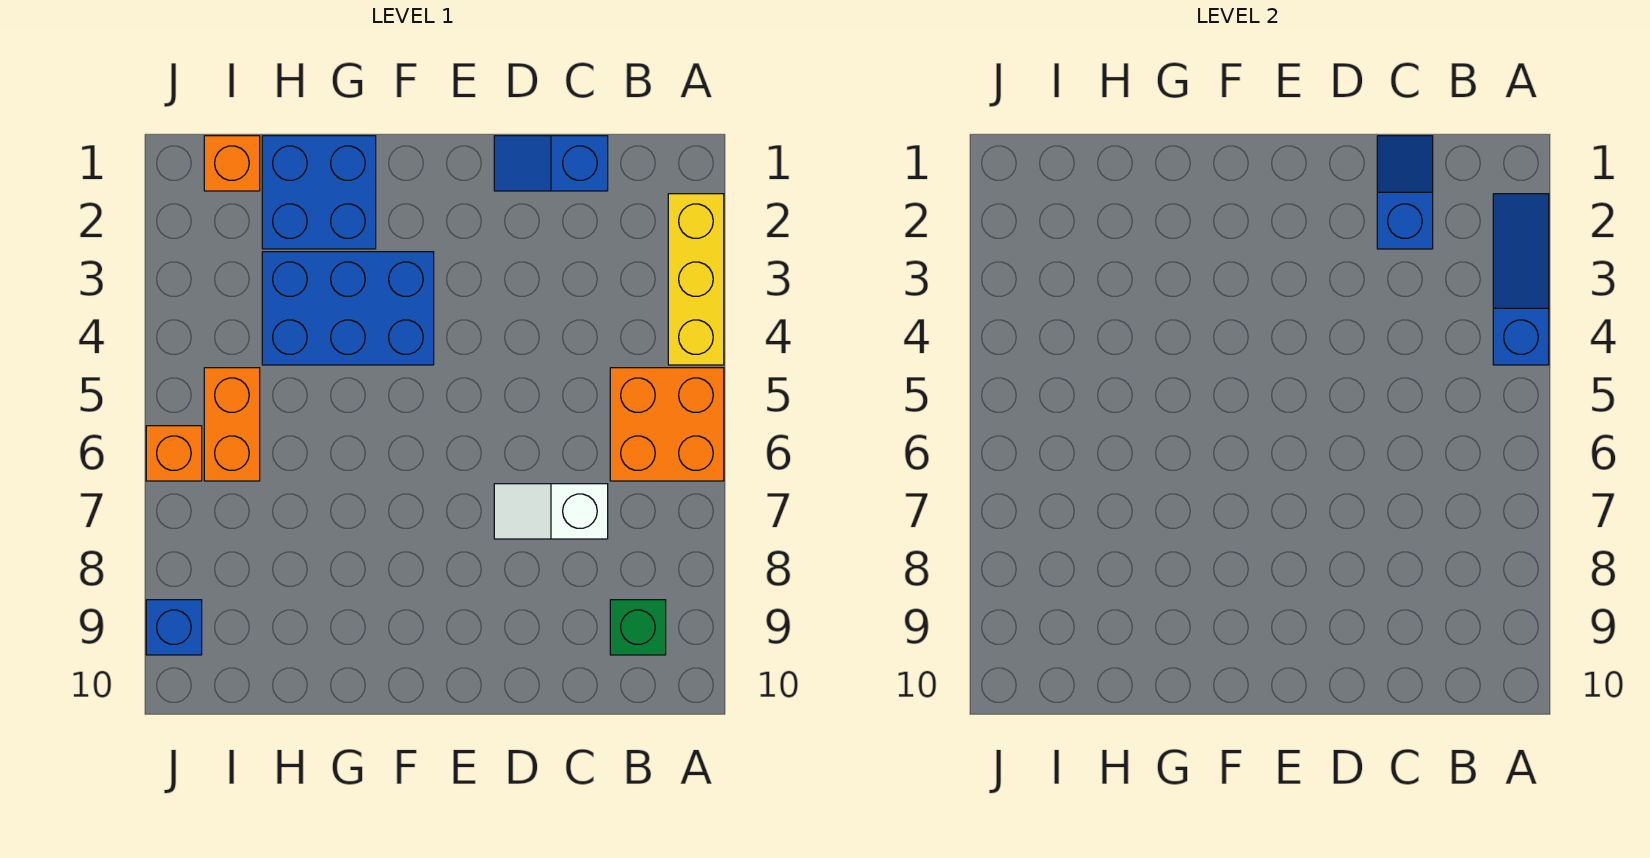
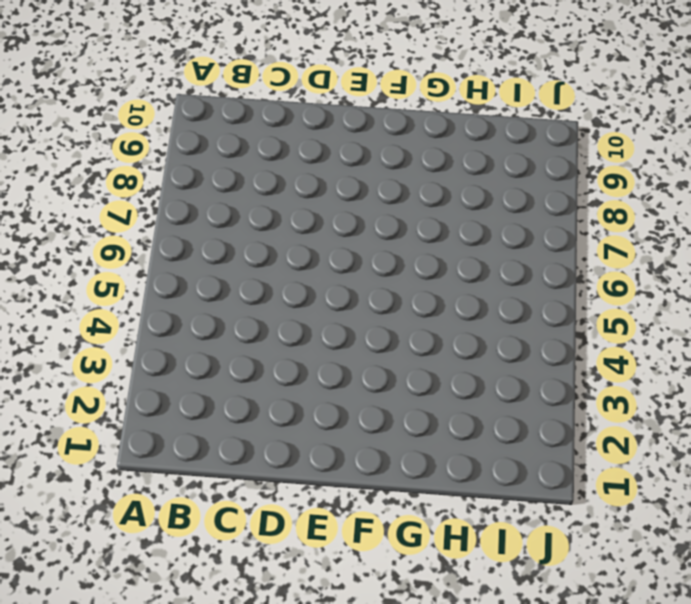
none -> yellow 1x3 brick [668,194,724,365]
none -> orange 2x2 brick [610,368,724,481]
none -> green 1x1 brick [610,600,666,655]

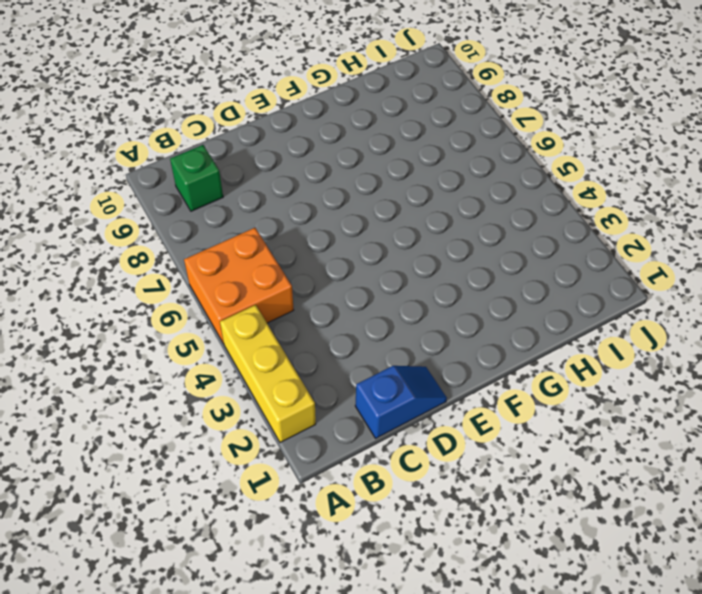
none -> white 1x2 slope [494,484,608,539]
none -> blue 2x3 brick [262,252,434,365]
none -> blue 2x2 brick [262,136,376,249]

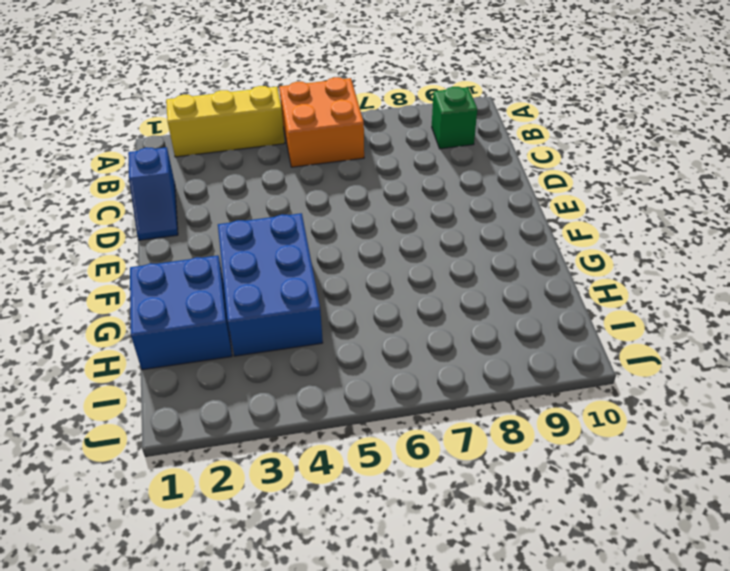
none -> white 1x2 slope [494,484,608,539]
none -> orange 1x1 brick [204,136,260,191]
none -> orange 1x2 brick [204,368,260,481]

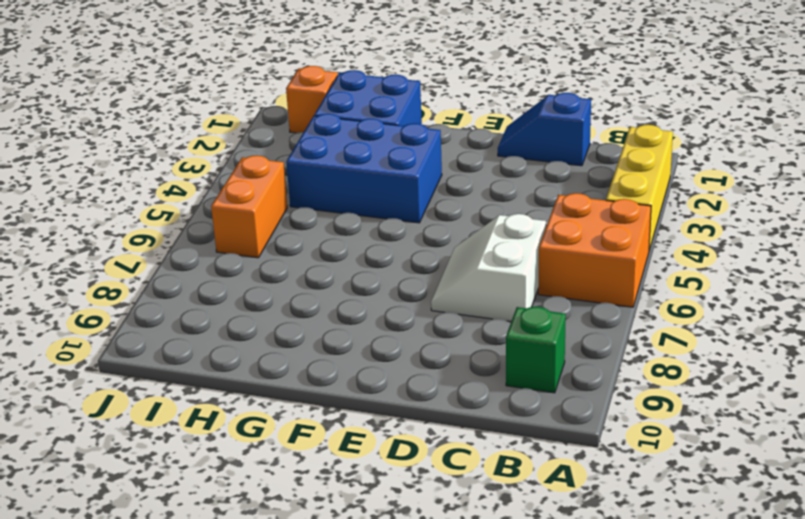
white 2x2 slope [431,214,546,321] -> white 1x2 slope [494,484,608,539]
none -> orange 1x1 brick [146,426,202,481]
none -> blue 1x1 brick [146,600,202,655]
none -> blue 1x3 slope [1493,194,1549,365]

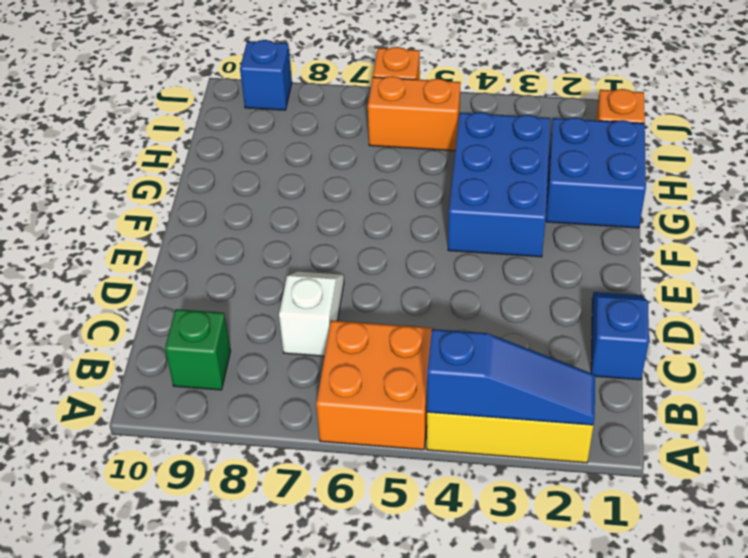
none -> blue 1x2 slope [1377,136,1433,249]

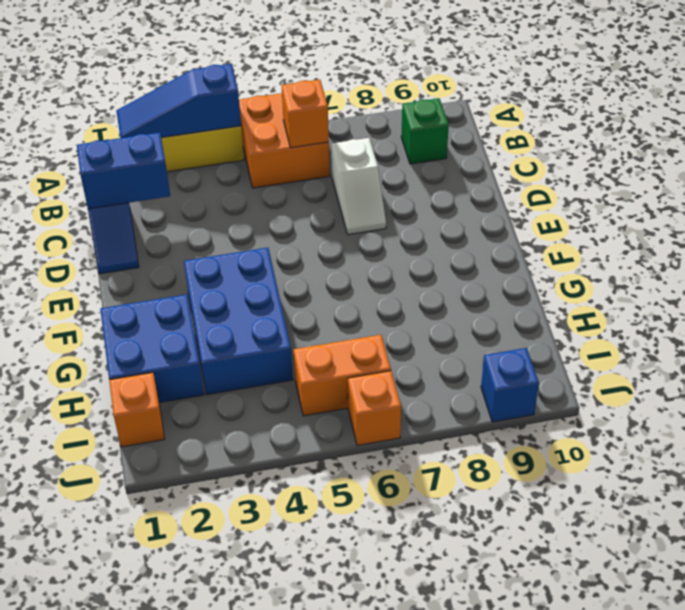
orange 1x1 brick [281,80,329,148] -> none
blue 1x2 brick [77,132,170,209] -> blue 1x2 slope [1377,136,1433,249]

